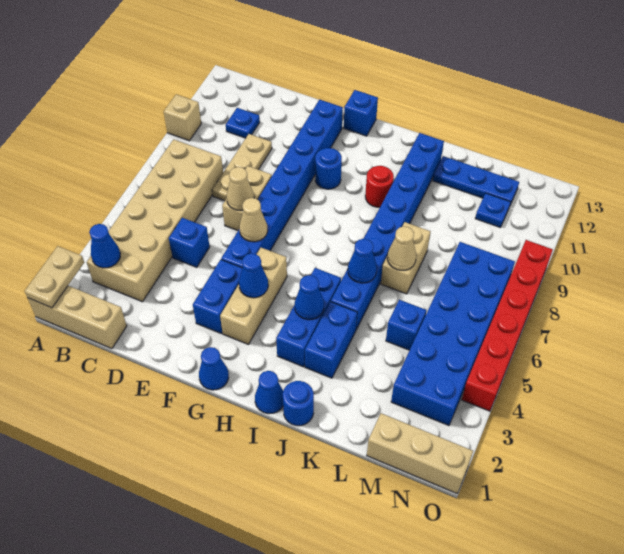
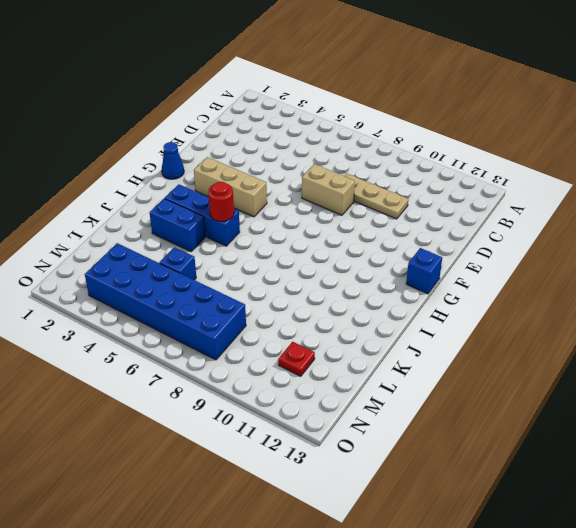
red 1x1 round brick [208,182,234,221] -> red 1x1 round brick moved to [365,166,394,207]
red 1x1 plate [278,342,315,376] -> blue 1x1 plate [475,193,511,227]
none -> tan 1x3 brick [28,286,127,349]
none -> tan 1x1 brick [164,94,201,141]
none -> tan 2x6 brick [87,139,223,302]
none -> blue 1x1 plate [226,108,260,138]

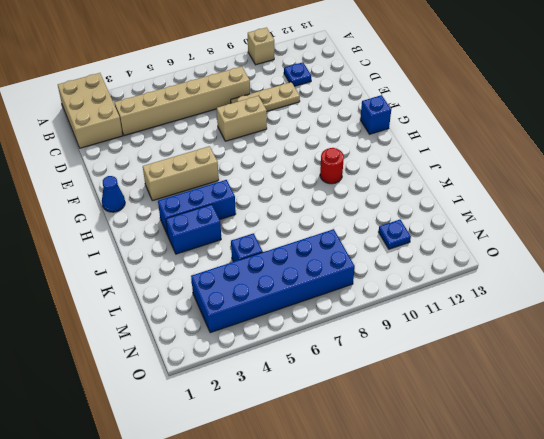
tan 2x3 brick [58,73,123,148] -> tan 1x3 brick [28,286,127,349]
tan 1x6 brick [114,67,250,136] -> tan 2x6 brick [87,139,223,302]
none -> blue 1x1 brick [169,218,210,267]
none -> blue 1x2 brick [193,260,242,333]
none -> blue 1x8 brick [221,100,343,268]
none -> blue 1x1 round brick [315,148,342,189]

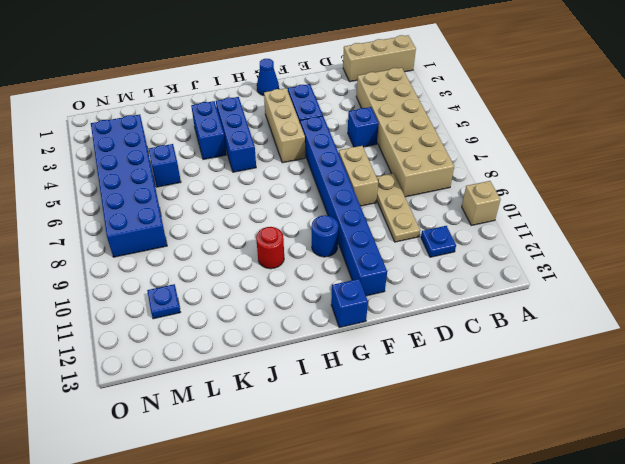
none -> blue 1x1 cone [255,371,283,414]
none -> blue 1x1 round brick [283,381,314,426]
none -> blue 1x8 brick [331,133,444,329]
none -> tan 1x2 brick [381,222,430,294]

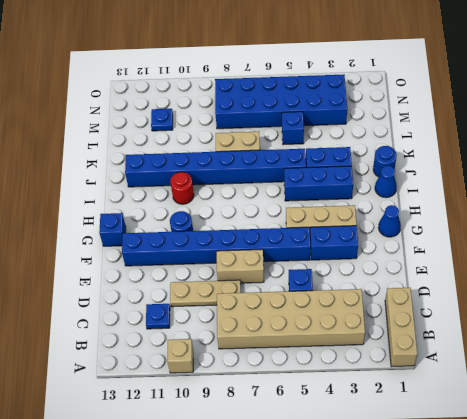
none -> blue 1x3 plate [433,156,519,205]
none -> tan 1x3 brick [367,413,473,494]
none -> red 1x6 brick [462,240,553,411]
none -> tan 1x2 plate [25,246,84,308]

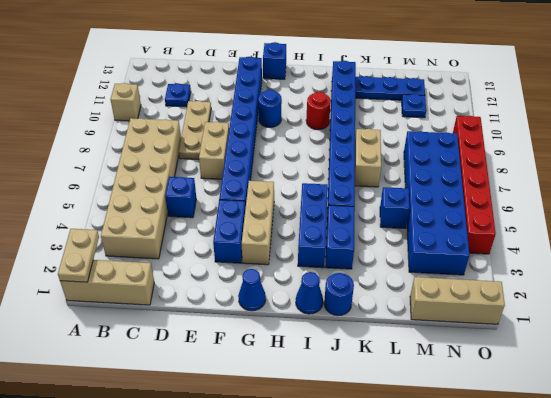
none -> blue 1x1 cone [89,224,120,268]
none -> tan 1x1 cone [227,167,254,210]
none -> tan 1x1 cone [239,198,268,242]
none -> blue 1x1 cone [239,253,268,298]

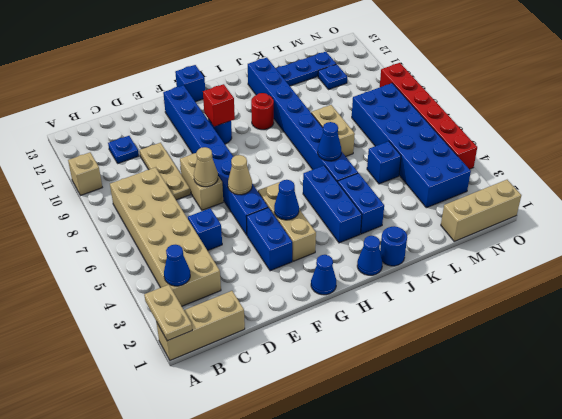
red 1x1 brick [203,84,235,126] -> none
none -> blue 1x1 cone [295,275,324,320]
none -> tan 1x1 cone [387,226,416,270]

